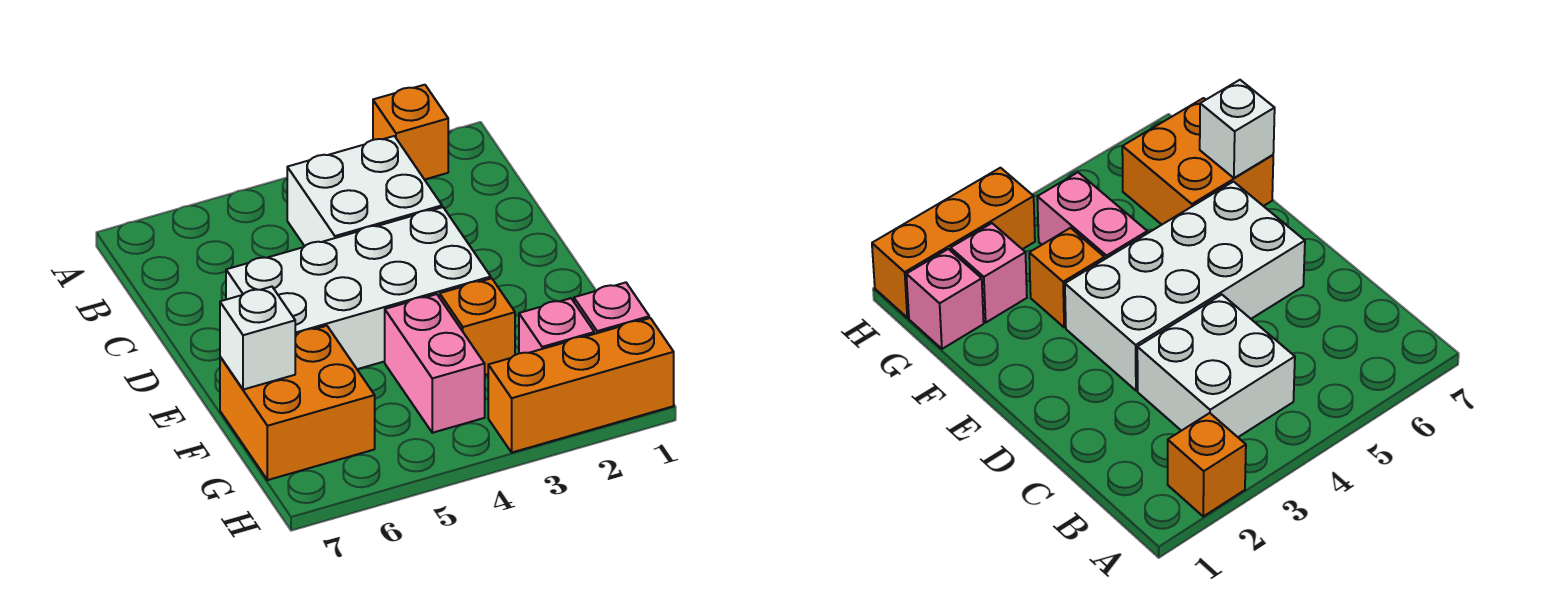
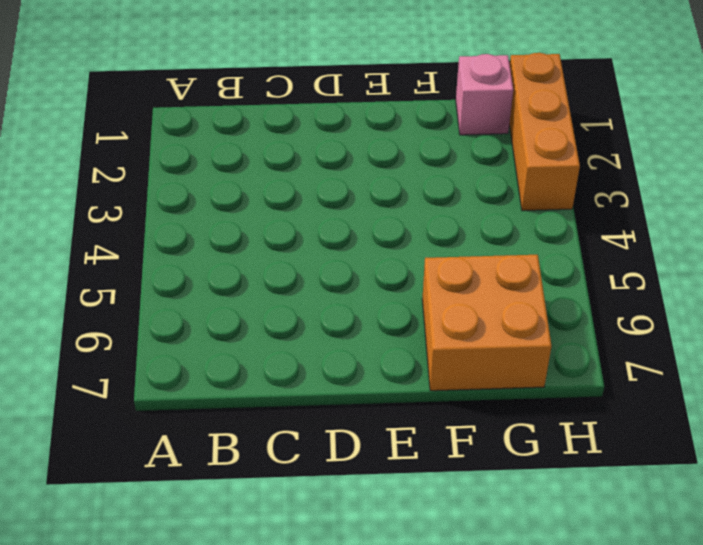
none -> orange 1x1 brick [373,85,448,180]
none -> white 2x2 brick [287,136,442,246]

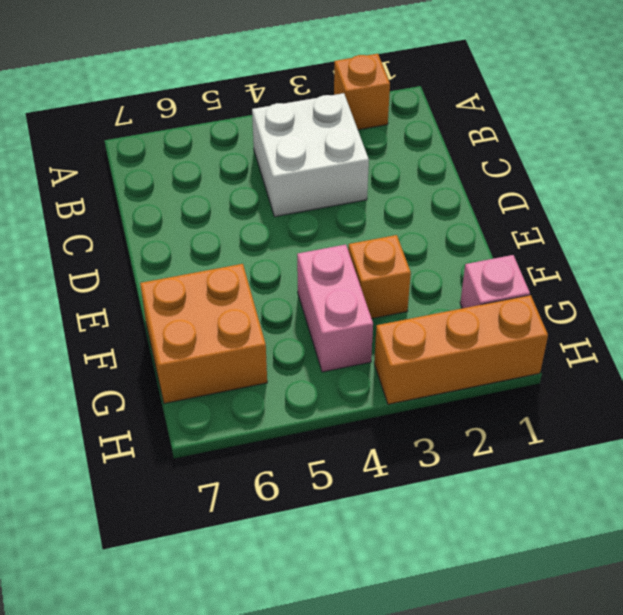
none -> white 2x4 brick [226,207,491,369]
none -> pink 1x1 brick [519,298,594,353]

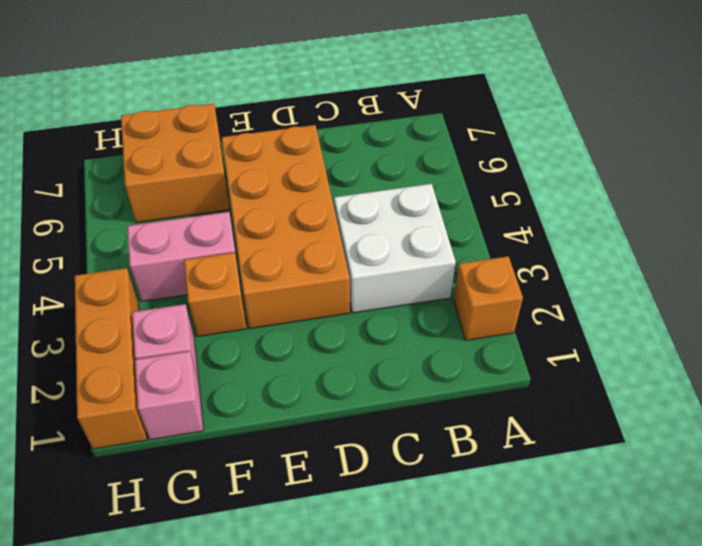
orange 2x4 brick [221,125,350,329] -> white 2x4 brick [226,207,491,369]
none -> white 1x1 brick [220,287,295,390]

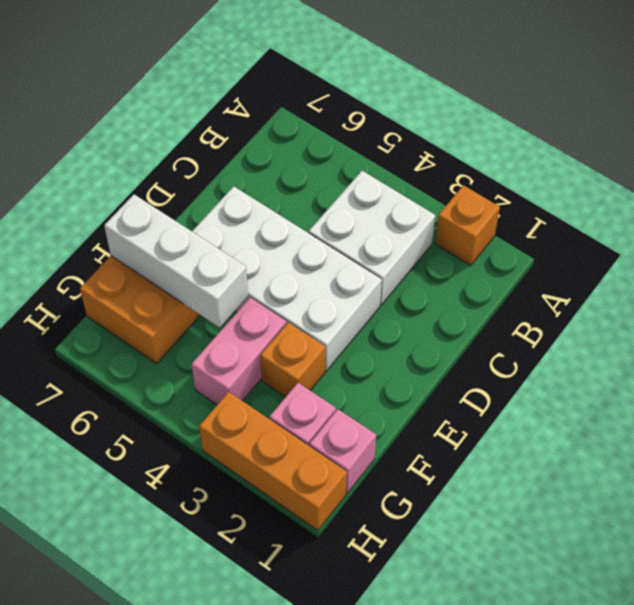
white 1x3 brick [104,195,248,328] -> white 1x1 brick [220,287,295,390]

